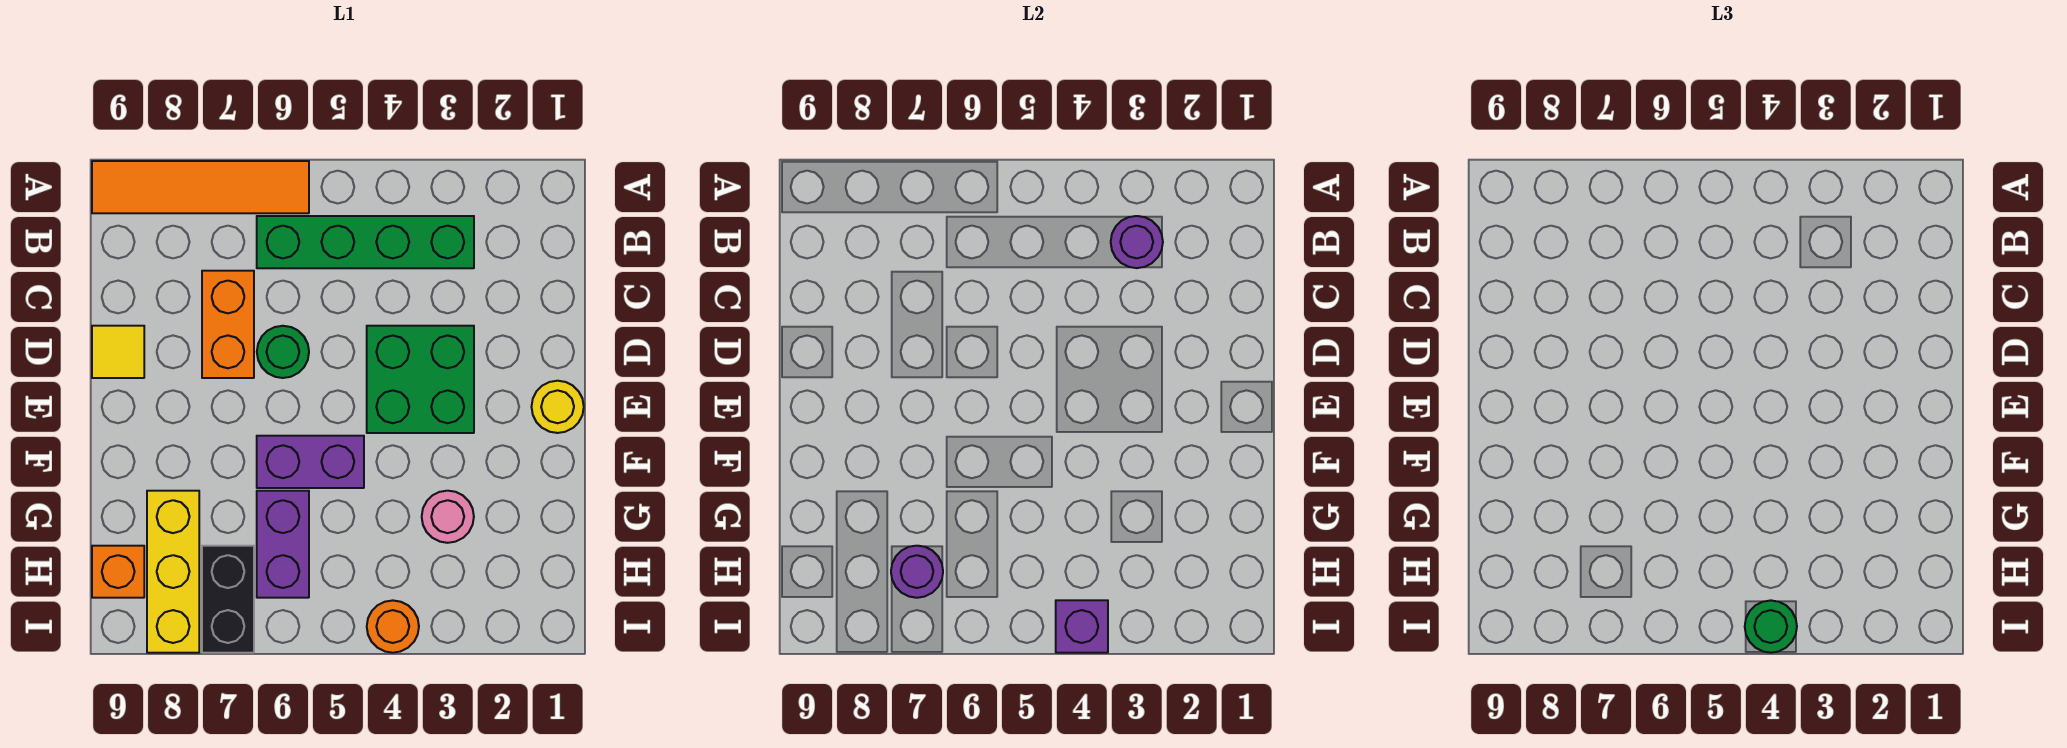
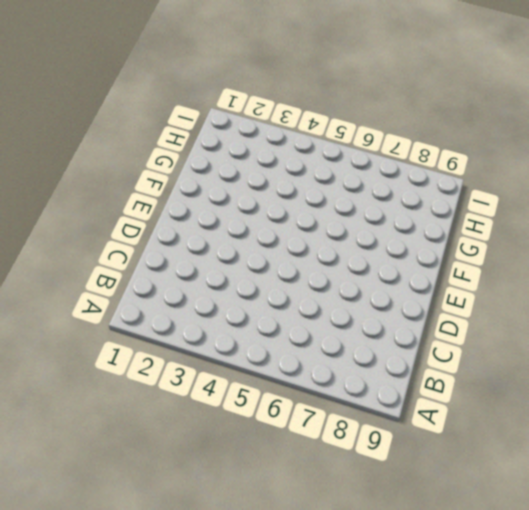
none -> orange 1x4 tile [92,161,309,213]
none -> green 1x4 brick [257,216,474,268]
none -> orange 1x2 brick [202,271,254,378]

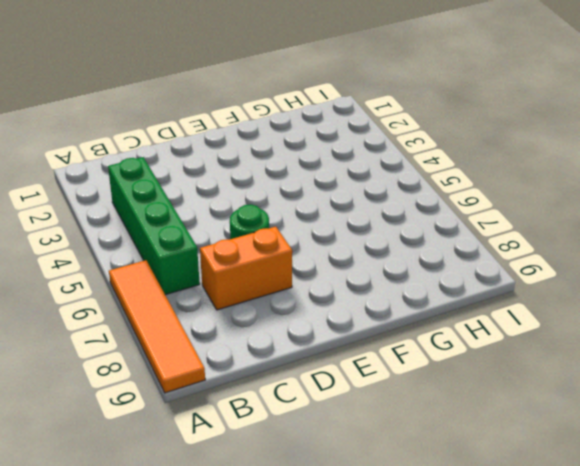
none -> green 2x2 brick [367,326,474,433]
none -> yellow 1x1 tile [92,326,144,378]
none -> yellow 1x1 round brick [532,381,584,433]

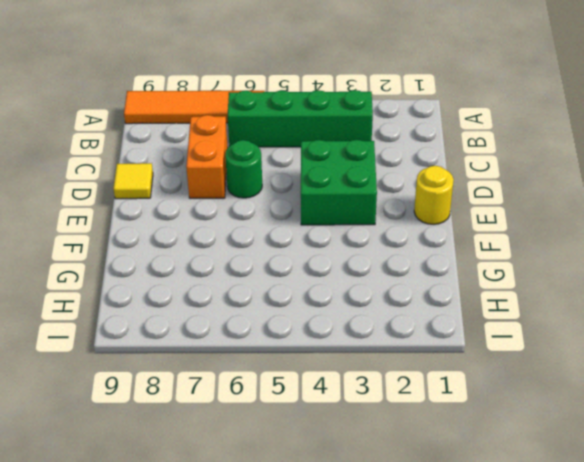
none -> purple 1x2 brick [257,436,364,488]
none -> pink 1x1 round brick [422,491,474,543]
none -> purple 1x2 brick [257,491,309,598]

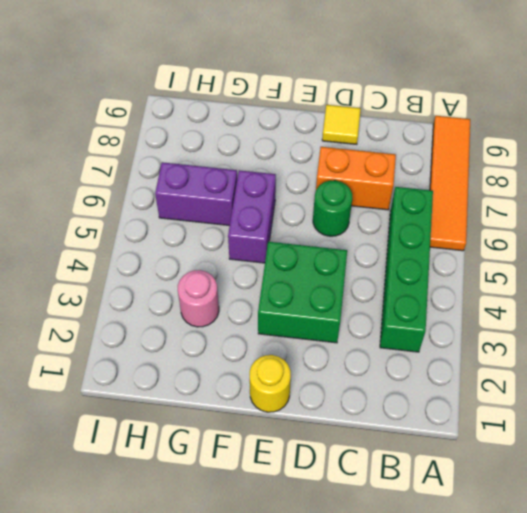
none -> yellow 1x3 brick [147,491,199,653]
none -> black 1x2 brick [202,546,254,653]
none -> orange 1x1 brick [92,546,144,598]

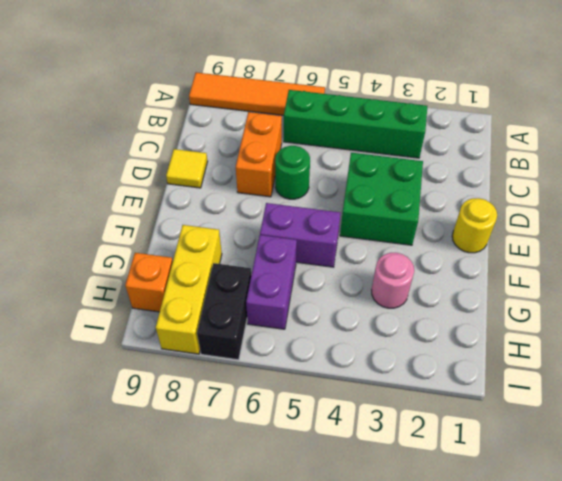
none -> orange 1x1 round brick [367,600,419,653]
none -> purple 1x1 round brick [1111,216,1163,268]
none -> purple 1x1 round brick [891,546,943,598]

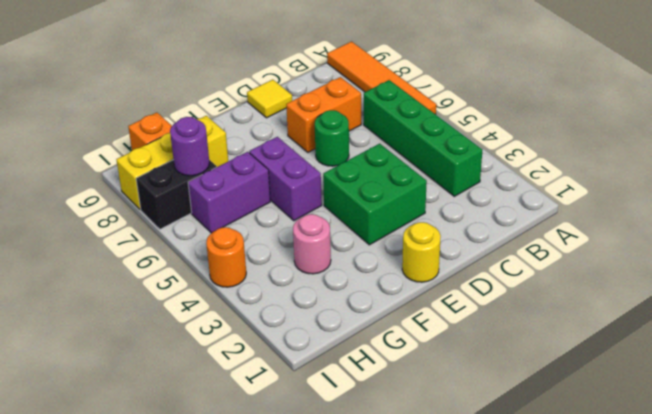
none -> purple 1x1 round brick [1111,216,1163,268]
none -> purple 1x1 brick [1056,600,1108,653]
none -> green 1x1 round brick [1745,600,1797,653]

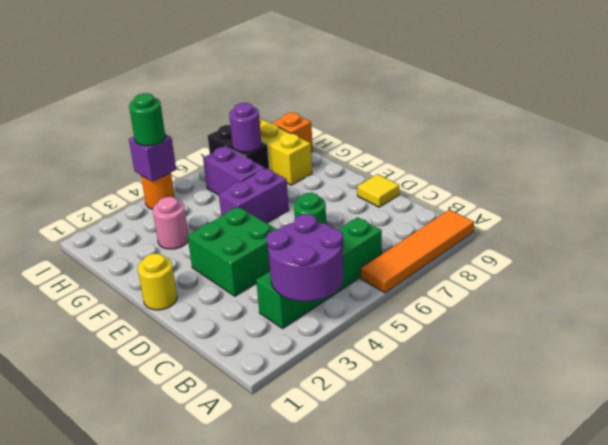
purple 2x2 round brick [266,214,343,301] -> purple 1x1 round brick [1111,216,1163,268]
none -> orange 1x2 brick [202,271,254,378]

